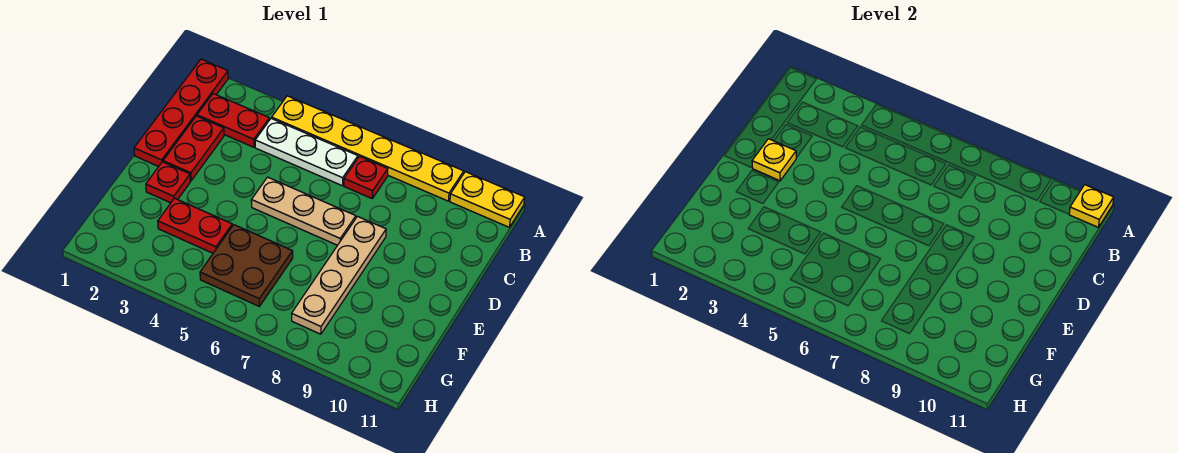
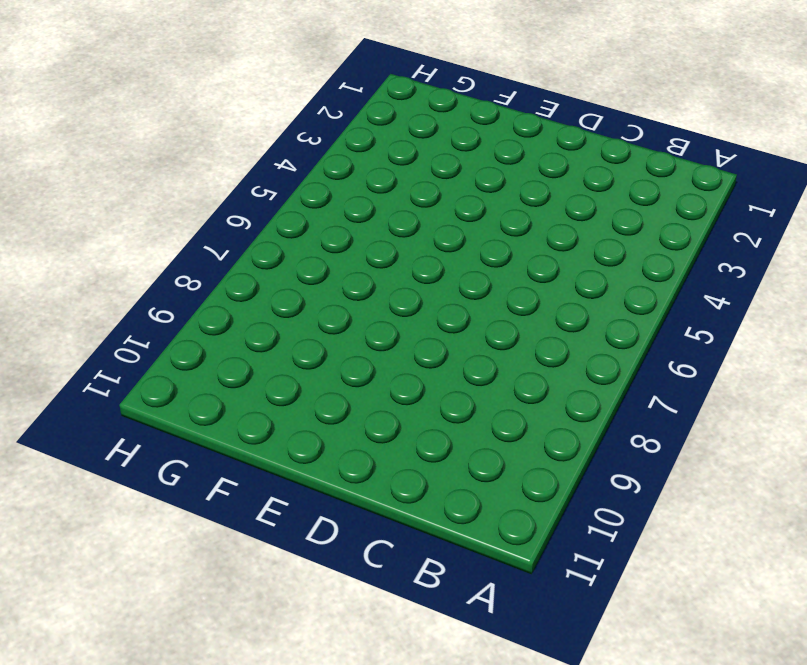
none -> red 1x4 plate [134,59,228,167]
none -> yellow 1x6 plate [272,96,464,201]
none -> yellow 1x2 plate [450,172,525,227]

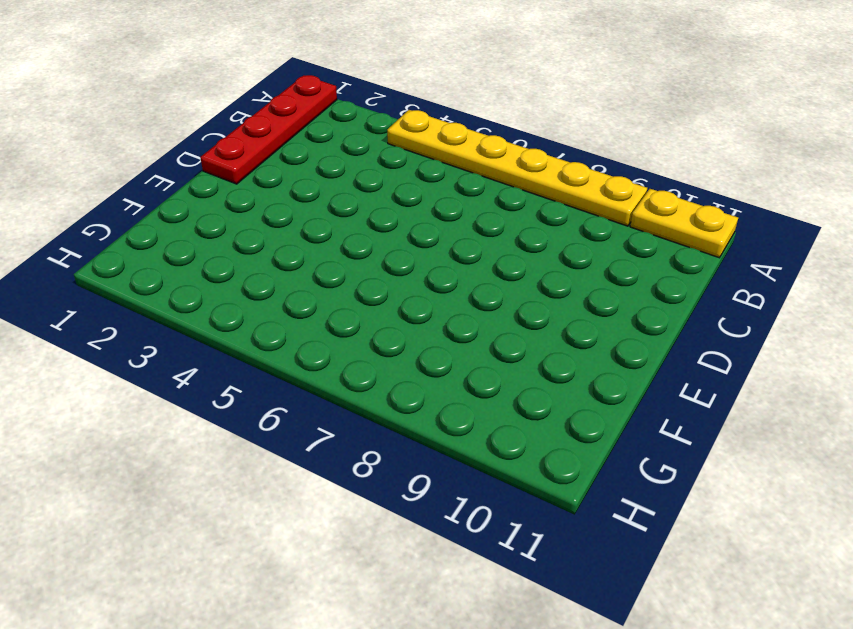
none -> red 1x2 plate [197,94,270,147]
none -> white 1x3 plate [255,118,358,186]
none -> red 1x1 plate [344,156,388,198]

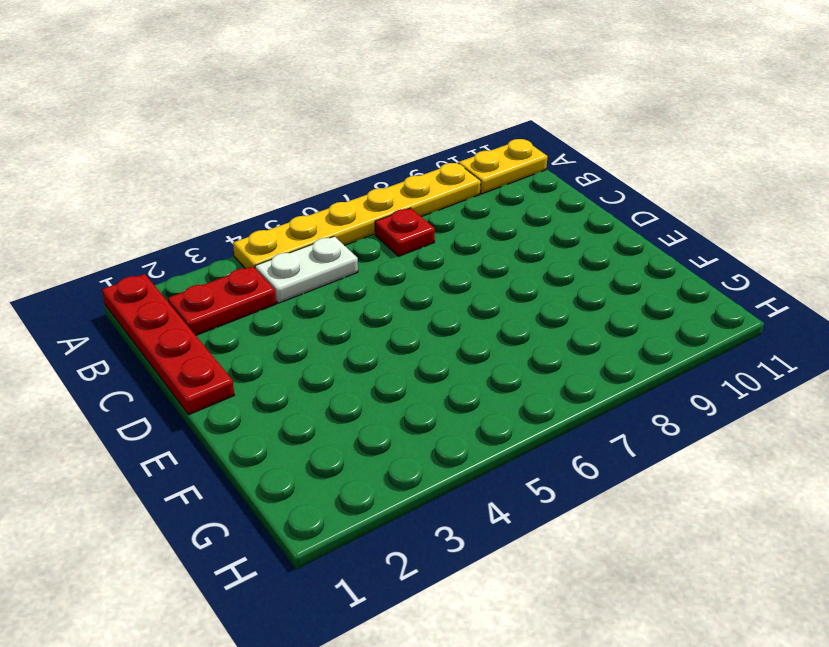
white 1x2 plate [255,236,358,303] -> white 1x3 plate [255,118,358,186]
none -> red 1x2 plate [163,116,224,181]
none -> tan 1x3 plate [251,177,356,245]
none -> tan 1x4 plate [292,216,386,334]

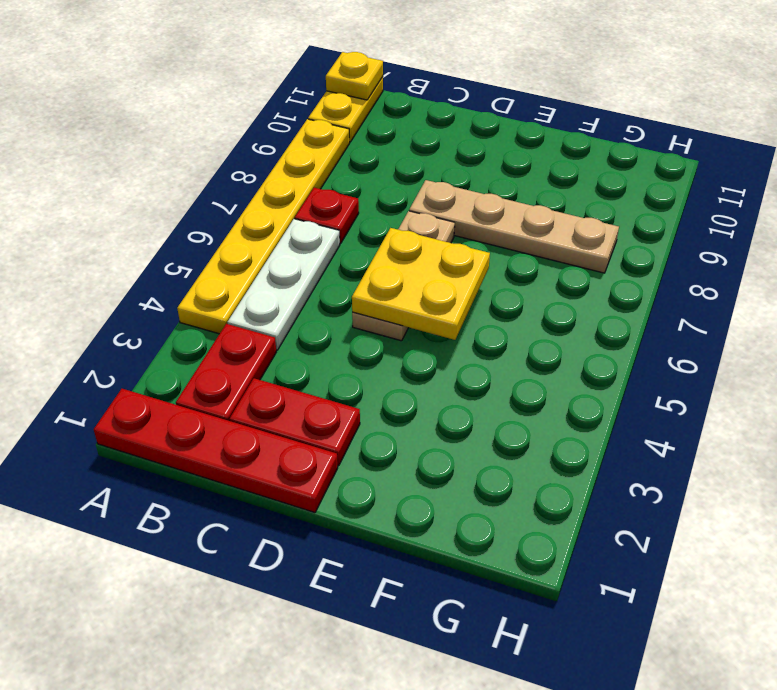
yellow 2x2 plate [352,228,490,340] -> none
none -> red 1x1 plate [146,162,190,203]
none -> red 1x2 plate [158,198,232,253]
none -> brown 2x2 plate [200,225,293,306]

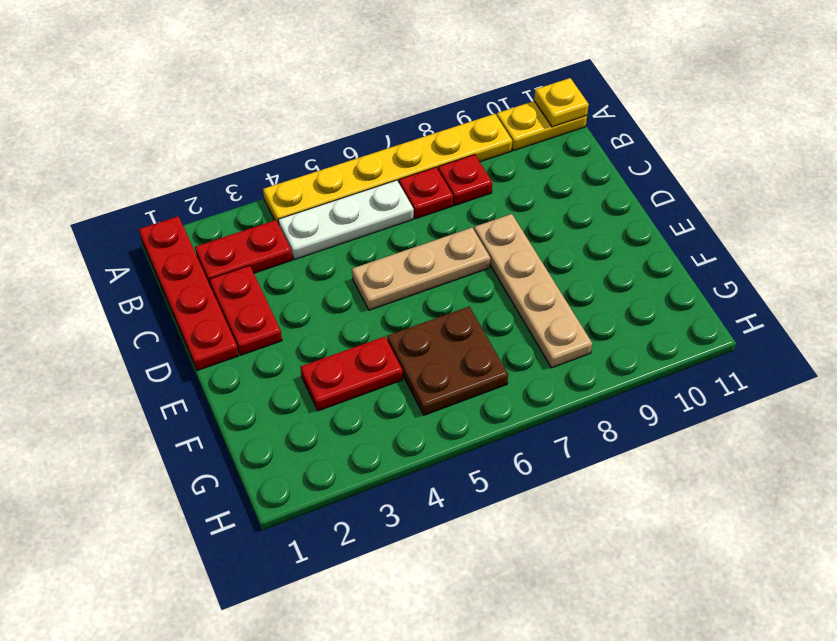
red 1x1 plate [438,154,492,205] -> red 1x1 plate moved to [146,162,190,203]
none -> yellow 1x1 plate [752,139,796,181]

